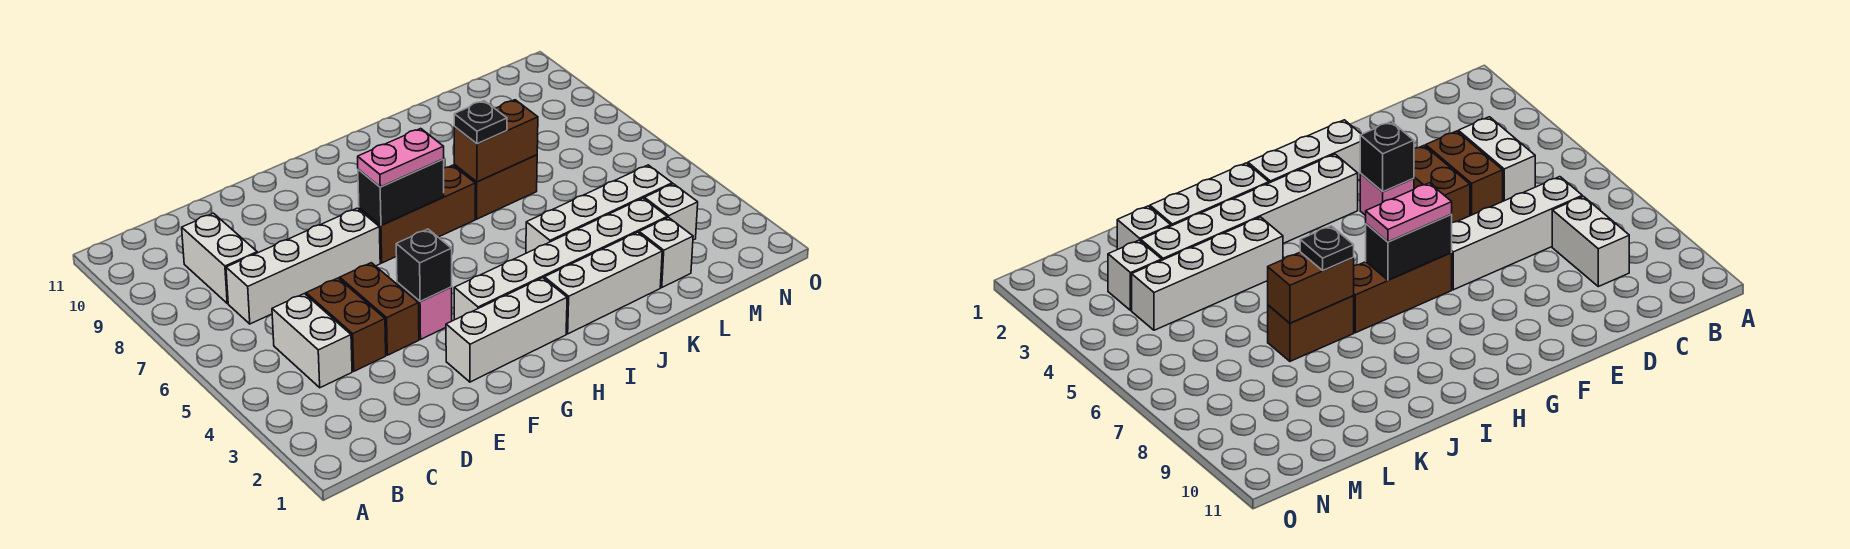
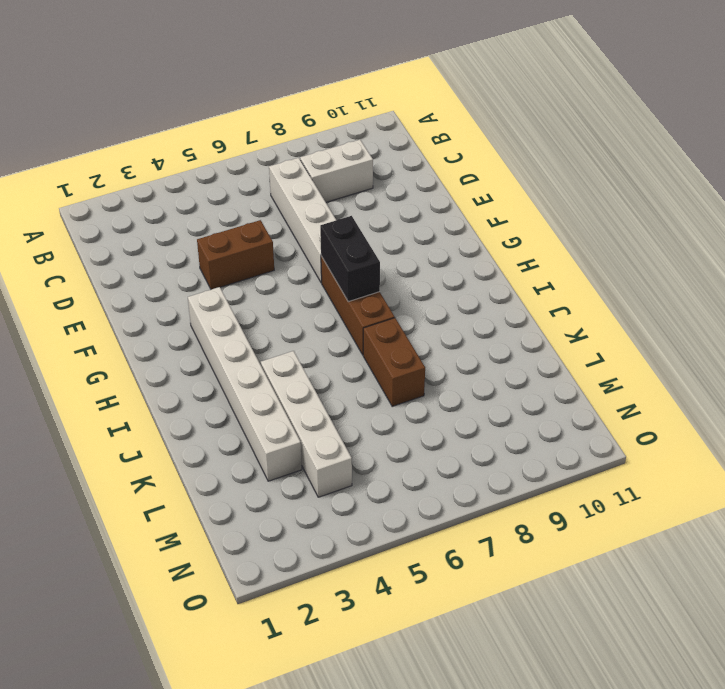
none -> white 1x2 brick [272,294,352,388]
none -> brown 1x2 brick [306,278,386,371]
none -> white 1x3 brick [446,278,567,382]

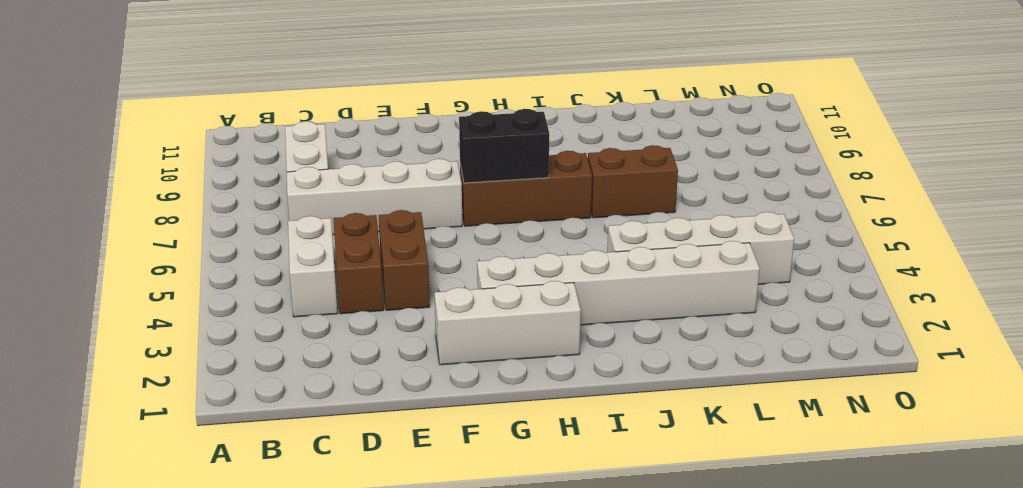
none -> pink 1x1 brick [397,282,452,339]
none -> white 1x3 brick [544,232,662,334]
none -> white 1x1 brick [639,217,693,288]

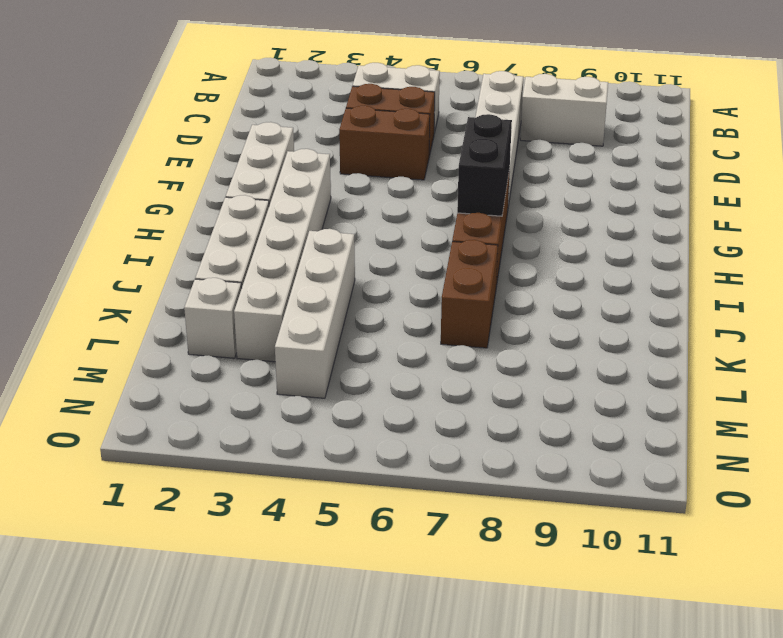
none -> pink 1x1 brick [397,282,452,339]
none -> white 1x1 brick [644,184,698,240]
none -> black 1x1 brick [396,229,452,302]

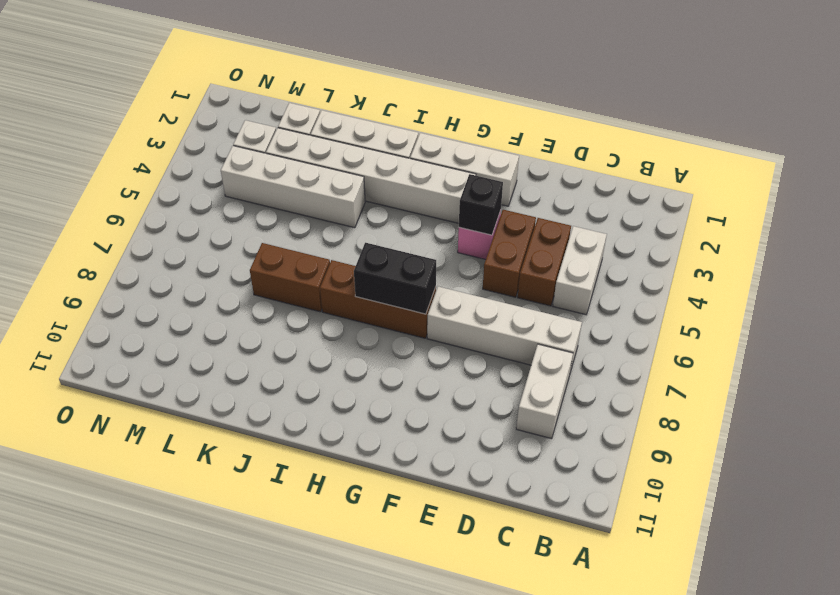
none -> brown 1x2 brick [454,100,538,182]
none -> pink 1x2 plate [358,128,444,187]
none -> black 1x1 plate [454,101,507,144]

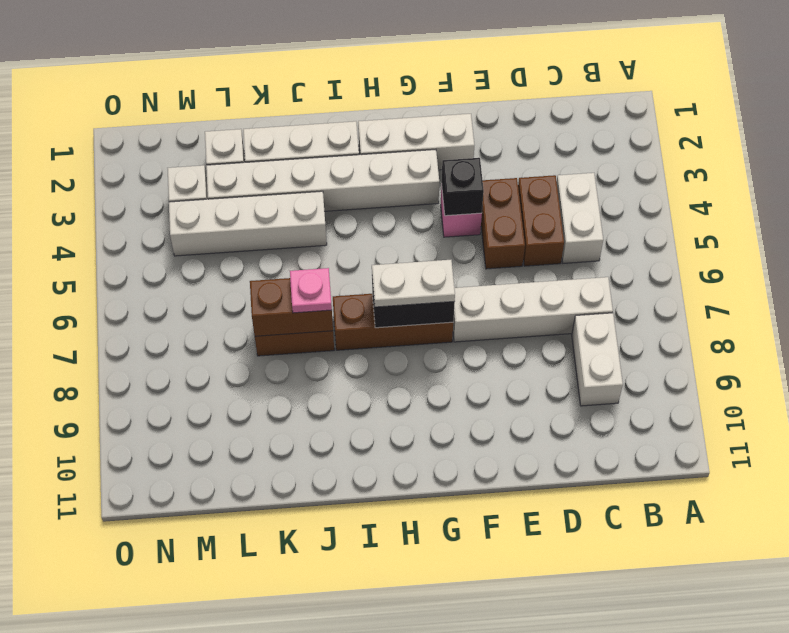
white 1x2 plate [372,260,455,307] -> pink 1x2 plate [358,128,444,187]
pink 1x1 plate [290,268,332,313] -> black 1x1 plate [454,101,507,144]

